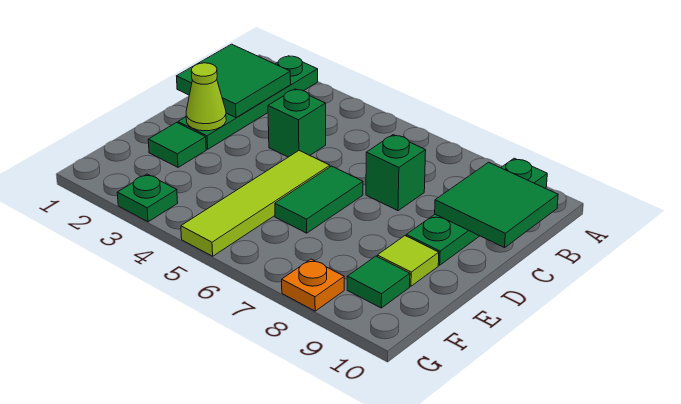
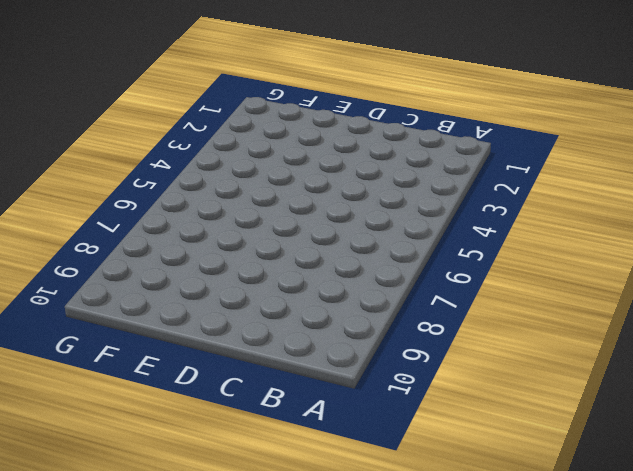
none -> green 1x4 plate [178,56,318,149]
none -> green 1x4 plate [406,158,547,265]
none -> green 1x1 brick [268,89,326,157]

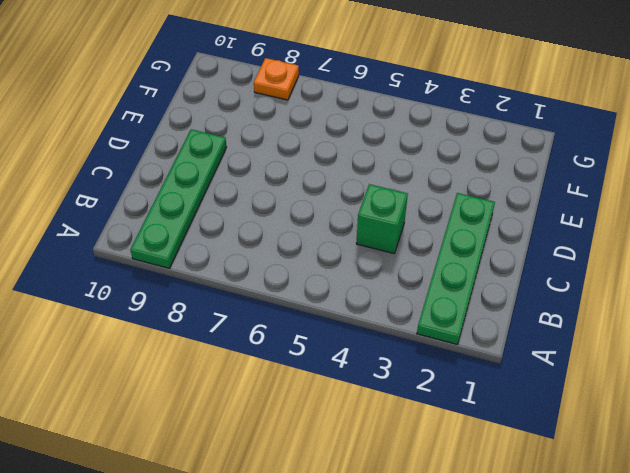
none -> green 1x1 brick [366,135,426,211]
none -> lime 1x4 tile [181,151,330,256]
none -> green 1x2 tile [275,166,363,233]

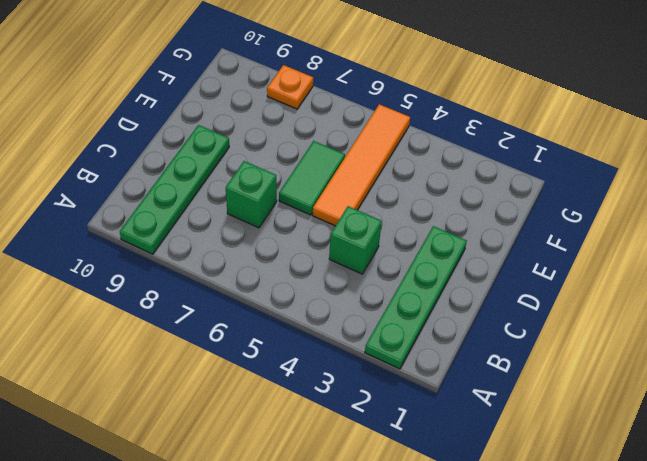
orange 1x4 tile [313,104,410,226] -> lime 1x4 tile [181,151,330,256]
none -> green 1x1 tile [148,122,206,167]
none -> lime 1x1 tile [377,236,439,286]
none -> green 1x1 tile [347,256,410,308]

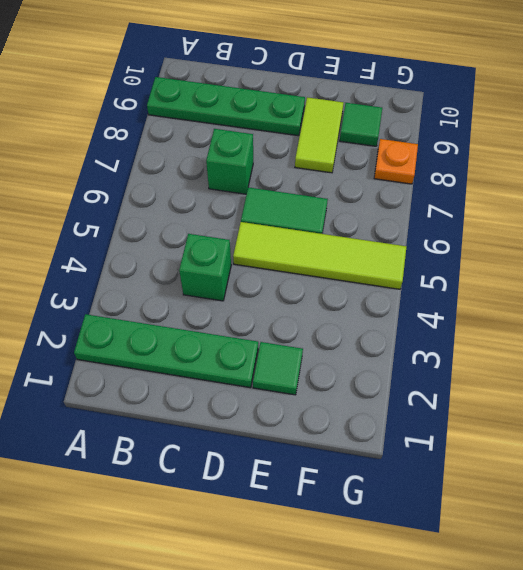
lime 1x2 tile [295,97,343,173] -> lime 1x1 tile [377,236,439,286]
none -> green 1x1 plate [117,174,178,222]
none -> green 2x2 tile [177,44,291,118]
none -> green 2x2 tile [435,162,558,248]

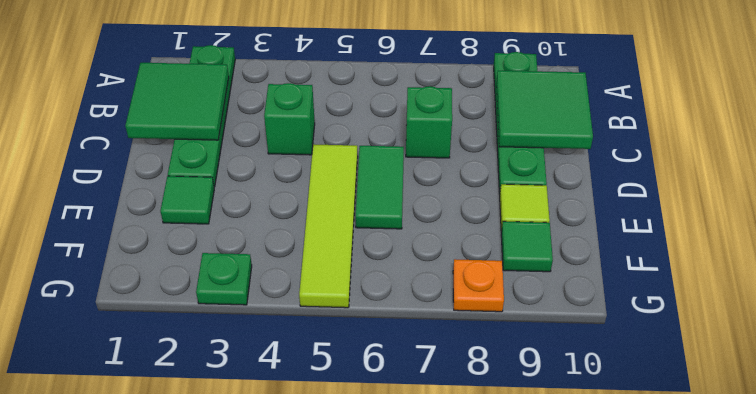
none -> lime 1x1 cone [186,63,226,131]

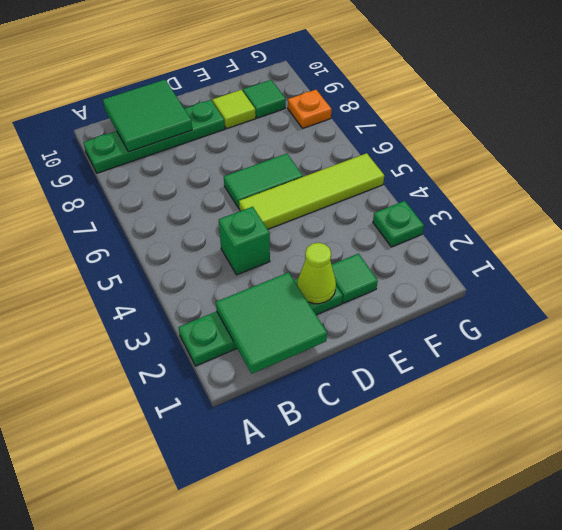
none -> green 1x1 brick [366,135,426,211]

